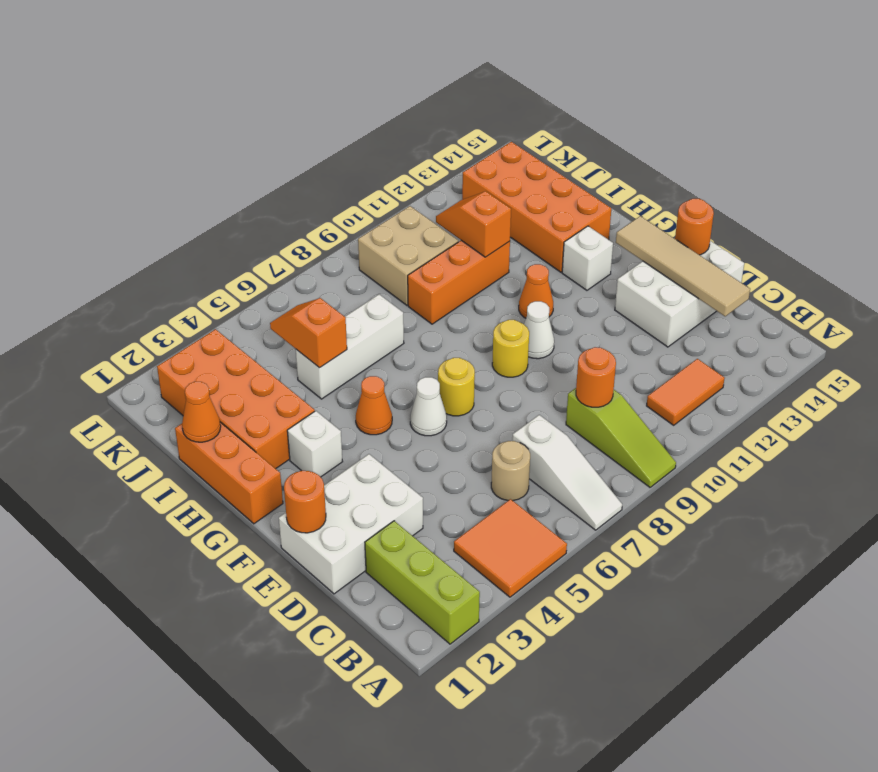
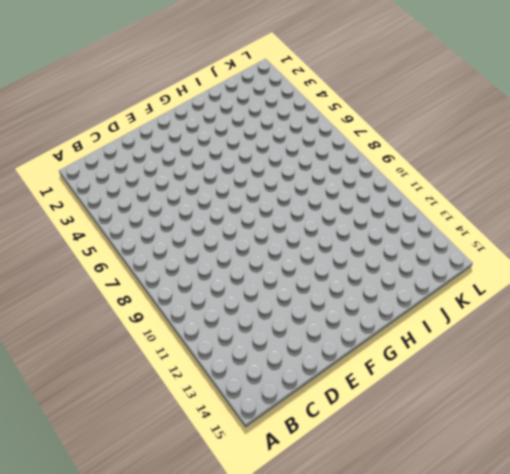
none -> lime 1x3 brick [365,521,480,644]
none -> orange 2x2 tile [454,499,567,597]
none -> white 1x3 slope [512,415,622,530]

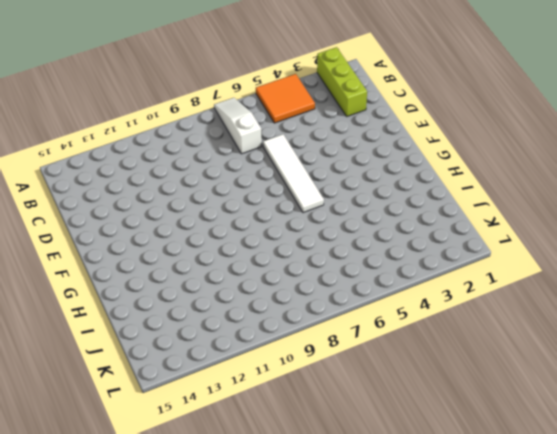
white 1x4 tile [263,134,324,213] -> white 1x1 cone [410,377,447,436]
none -> lime 1x3 slope [566,388,676,487]
none -> orange 1x2 tile [647,359,725,425]
none -> tan 1x1 round brick [491,441,530,501]

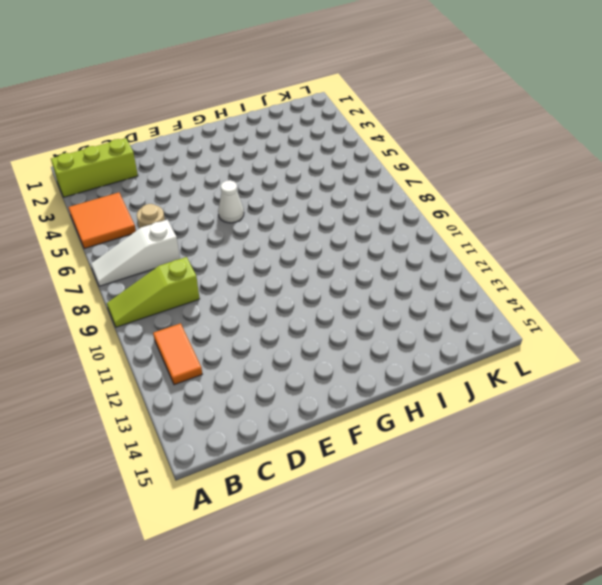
none -> white 2x3 brick [279,454,423,594]
none -> white 2x3 brick [615,241,744,347]
none -> yellow 1x1 round brick [438,358,475,416]

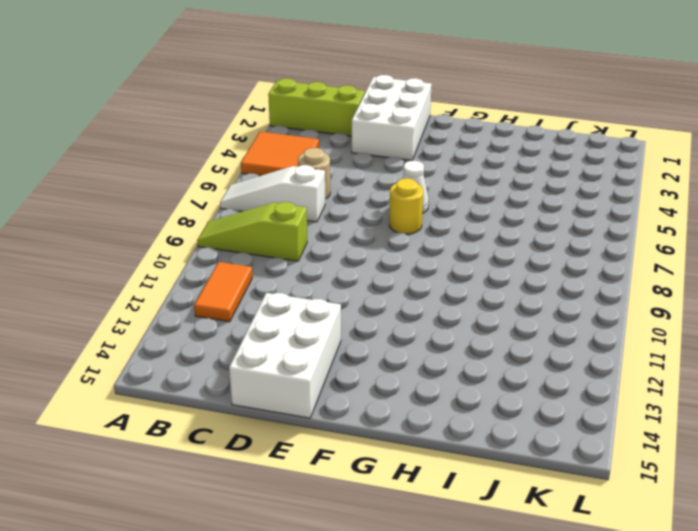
none -> yellow 1x1 round brick [492,320,529,377]
none -> white 1x1 cone [524,301,554,359]
none -> orange 1x3 brick [175,422,283,524]

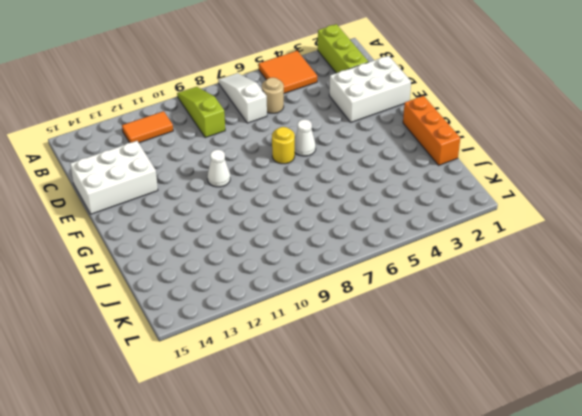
none -> yellow 1x1 round brick [492,320,529,377]
none -> white 1x1 brick [287,411,343,477]
none -> orange 1x1 cone [356,376,392,435]

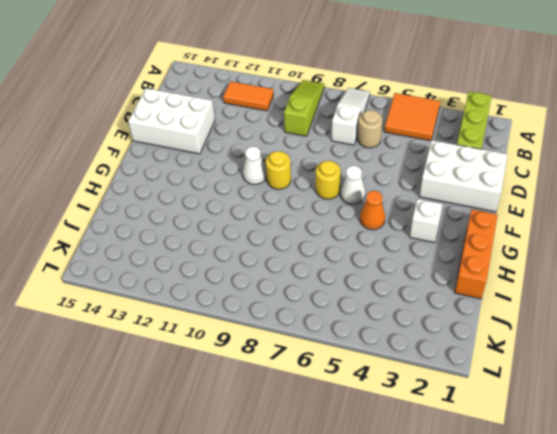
none -> orange 1x1 cone [519,264,553,318]
none -> white 1x1 brick [562,226,613,290]
none -> orange 2x4 brick [157,329,315,469]

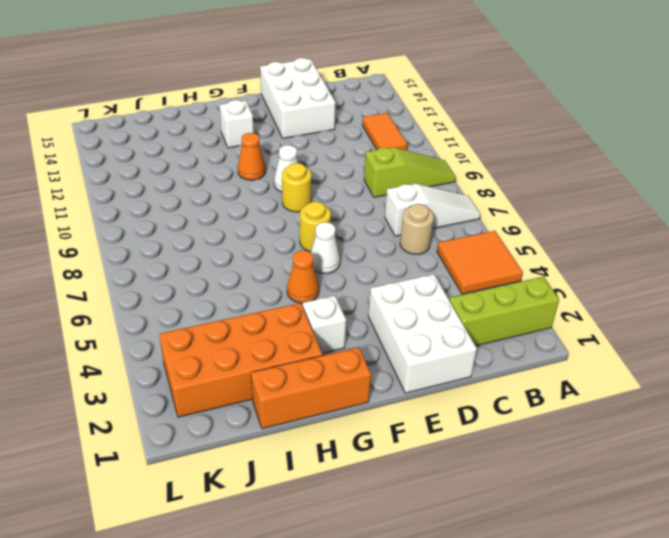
none -> orange 2x4 brick [462,142,611,272]
none -> white 1x3 brick [296,294,404,399]
none -> orange 1x3 brick [408,240,510,324]

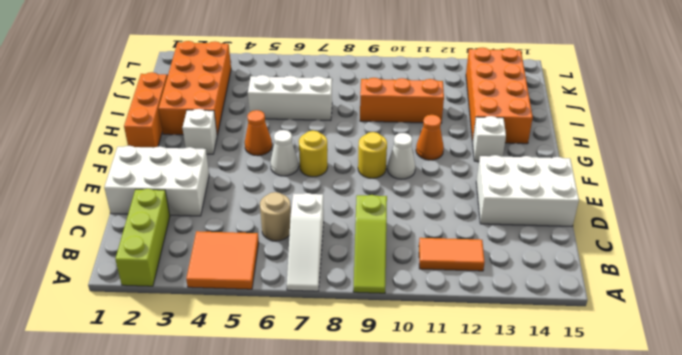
none -> tan 2x2 brick [358,206,458,305]
none -> orange 1x1 round brick [576,347,616,407]
none -> tan 1x4 tile [616,216,750,316]

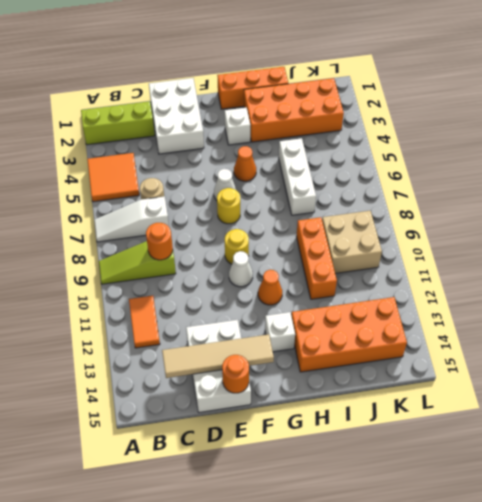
none -> orange 1x1 round brick [284,471,326,533]
none -> orange 1x1 cone [182,382,221,442]
none -> orange 1x2 slope [270,298,347,368]

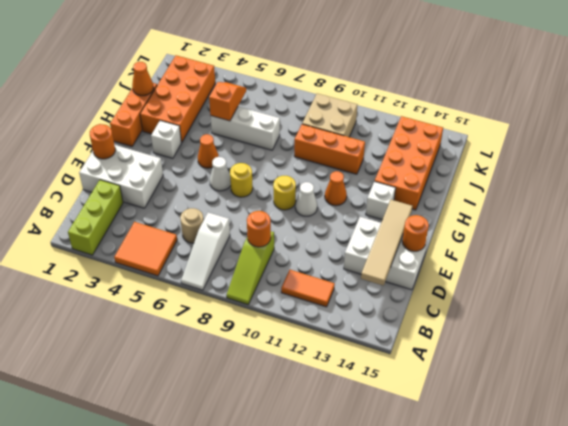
none -> orange 1x2 slope [436,191,511,257]

